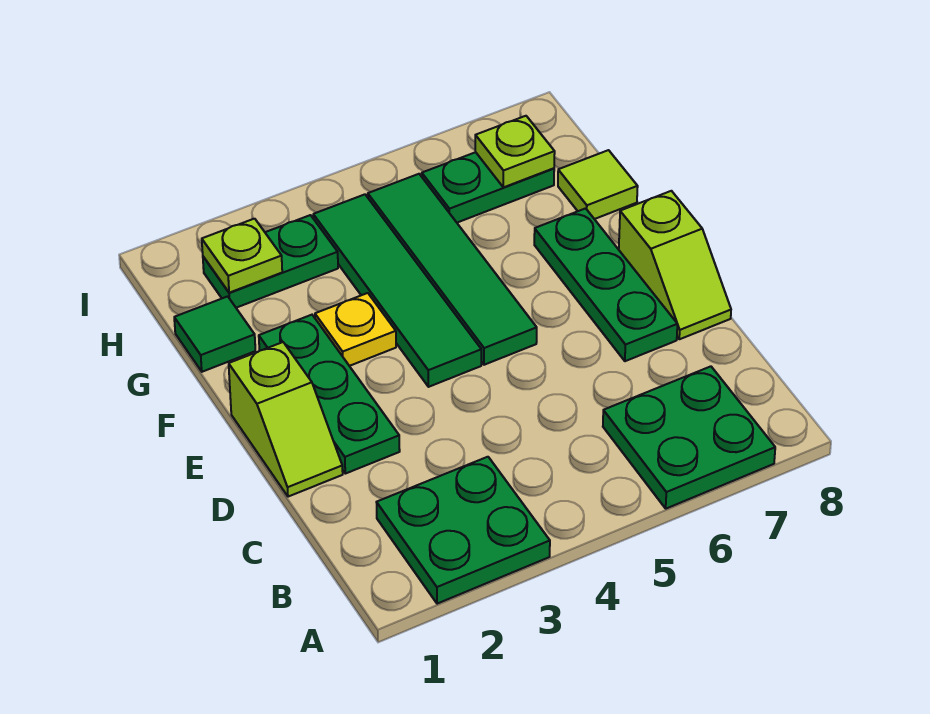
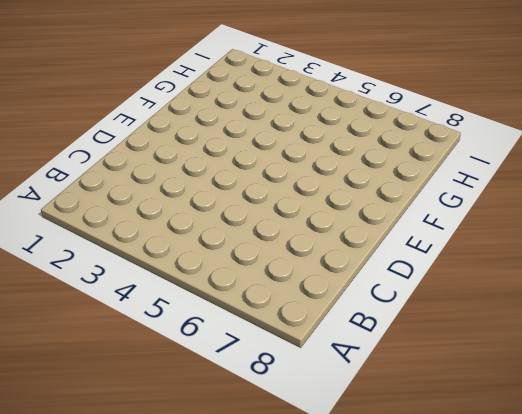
none -> green 2x2 plate [376,457,550,604]
none -> green 2x2 plate [603,366,775,509]
none -> lime 1x2 slope [229,342,343,497]

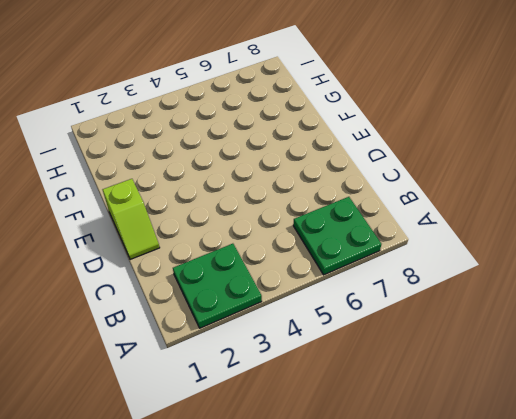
none -> green 1x3 plate [259,315,400,474]
none -> green 1x3 plate [534,208,677,361]
none -> lime 1x2 slope [619,191,731,339]

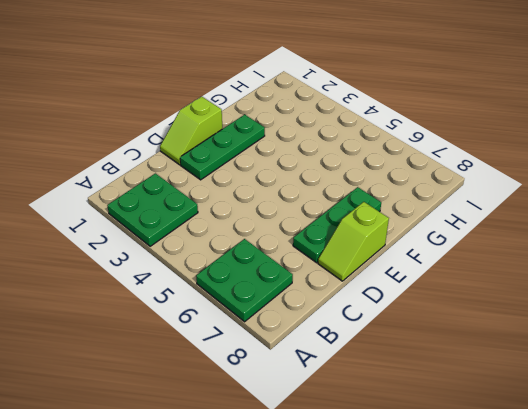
none -> green 1x4 tile [313,194,481,387]
none -> green 1x4 tile [368,174,537,365]
none -> yellow 1x1 plate [315,293,396,366]

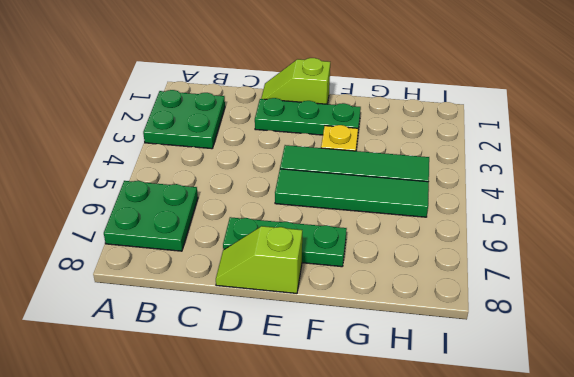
none -> green 1x1 tile [174,296,255,372]
none -> lime 1x1 tile [558,150,638,219]
none -> green 1x2 plate [203,215,338,308]

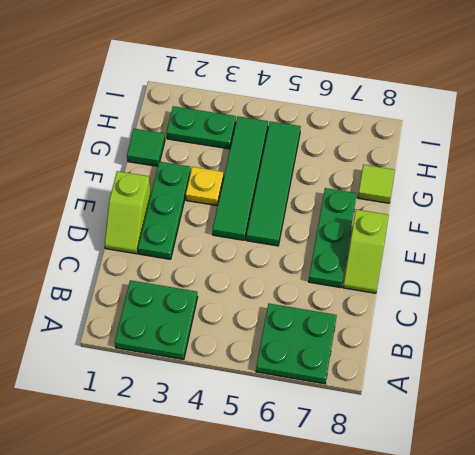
none -> green 1x2 plate [422,152,554,223]
none -> lime 1x1 plate [202,219,282,293]
none -> lime 1x1 plate [475,116,555,187]

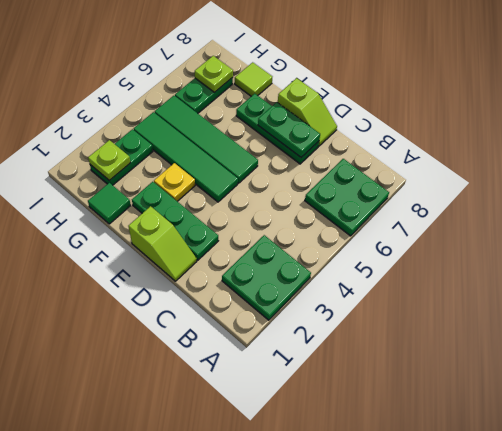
green 1x2 plate [258,102,320,157] -> none

